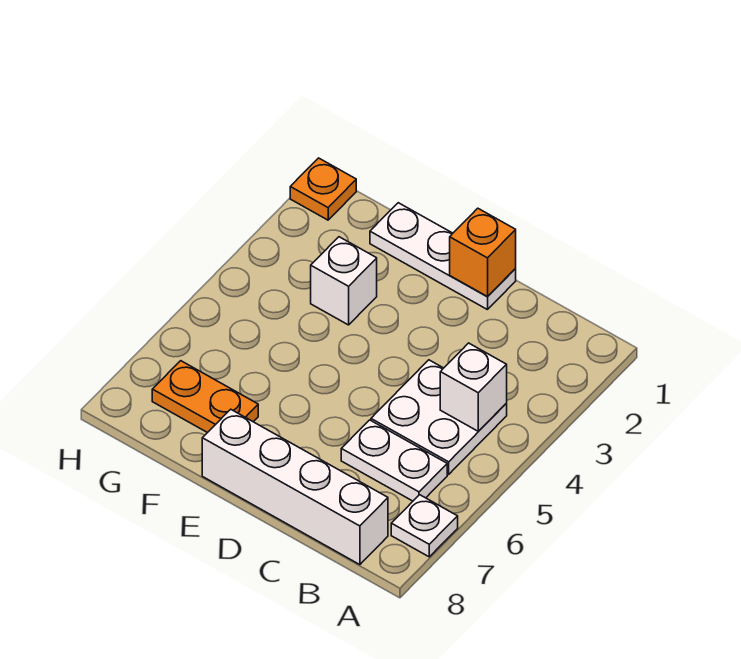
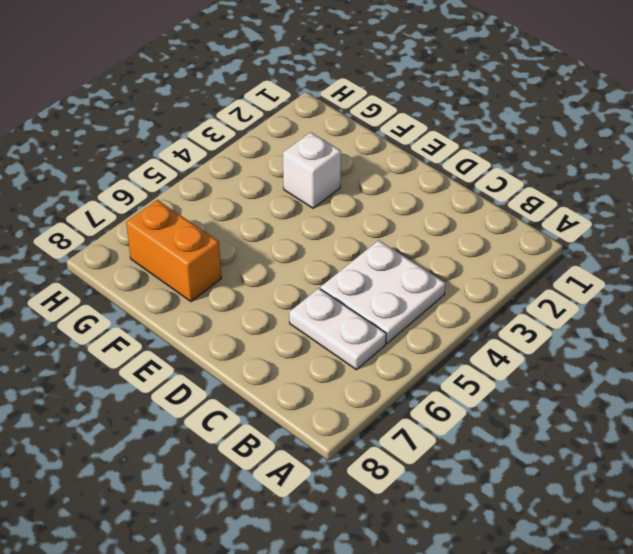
orange 1x2 brick [126,200,221,302] -> orange 1x2 plate [152,361,258,433]
none -> white 1x1 plate [391,495,458,557]
none -> white 1x4 brick [202,409,388,565]

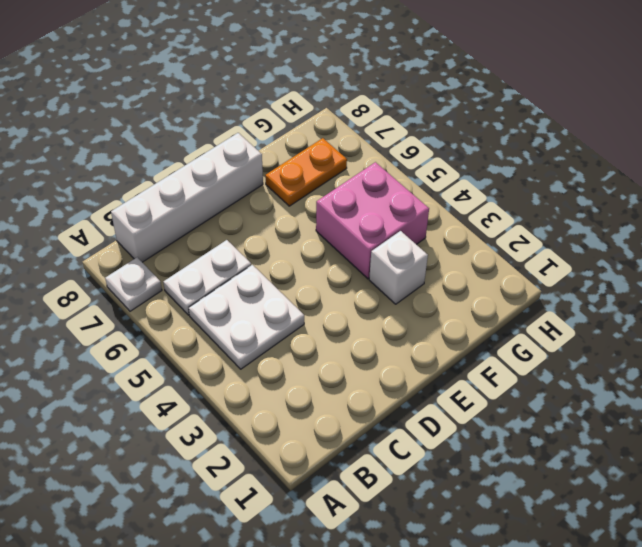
pink 2x2 brick [316,162,429,279] -> none
none -> white 1x3 plate [370,203,516,310]
none -> orange 1x1 plate [290,158,356,220]

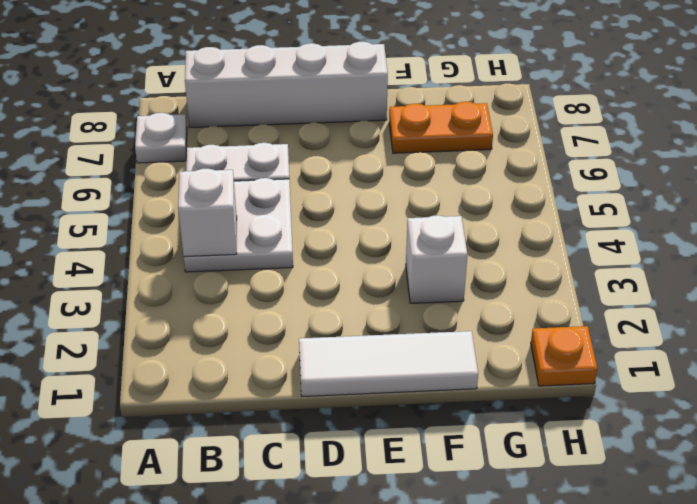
white 1x3 tile [299,331,478,396] -> white 1x3 plate [370,203,516,310]
none -> orange 1x1 brick [450,208,516,297]

